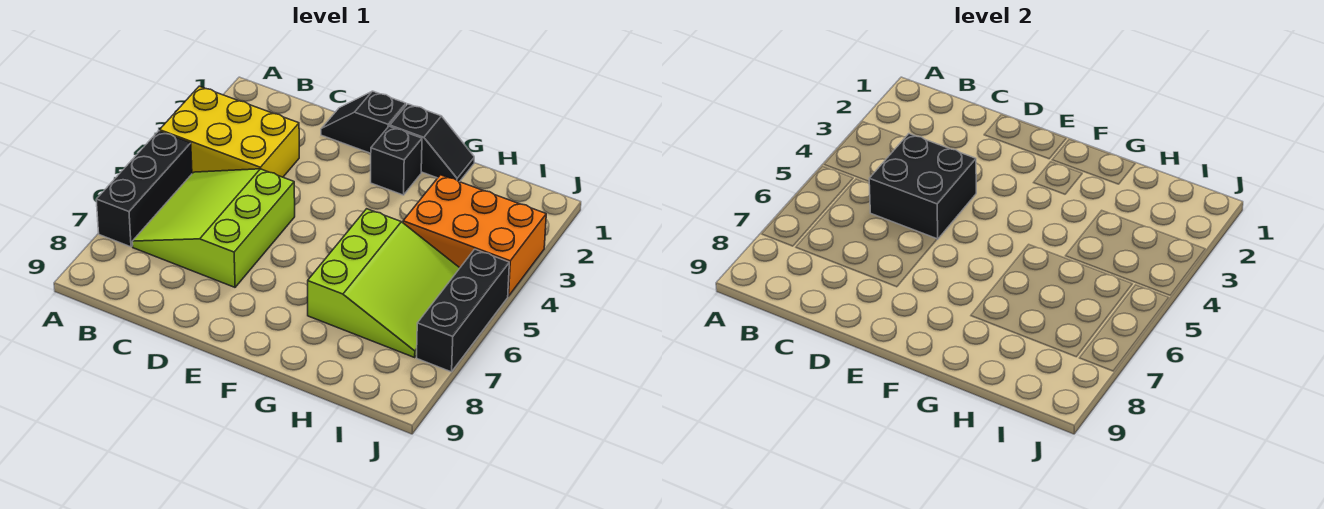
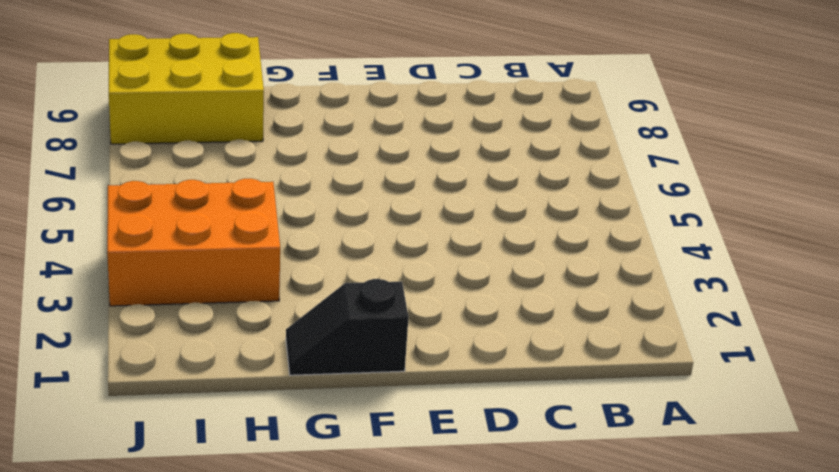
yellow 2x3 brick [109,33,264,144] -> yellow 2x3 brick moved to [160,86,299,177]
none -> black 1x3 brick [96,131,192,247]
none -> lime 3x3 slope [132,169,295,287]

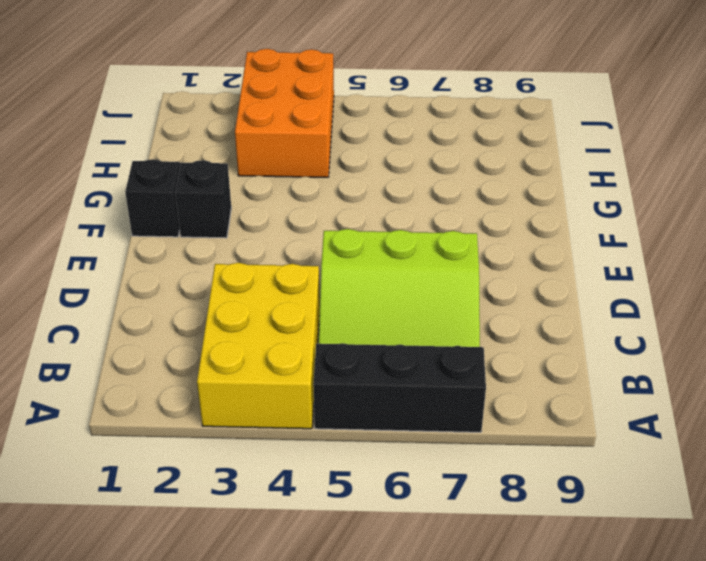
none -> black 1x2 slope [321,91,406,153]
none -> lime 3x3 slope [308,209,460,357]

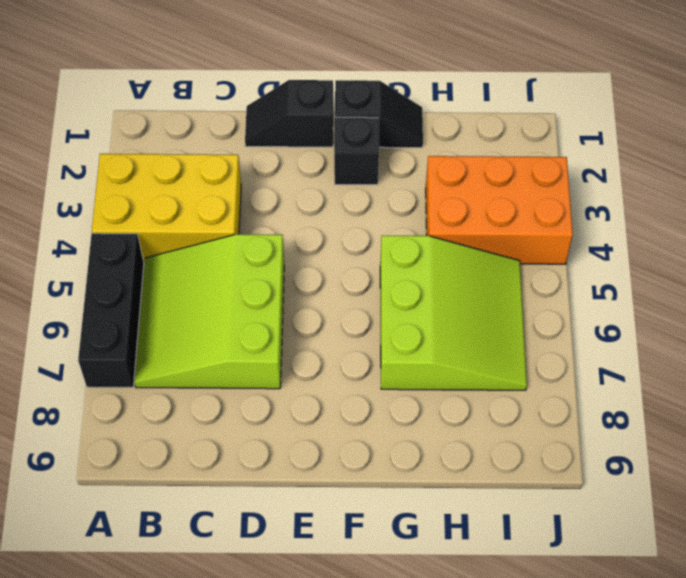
none -> black 1x3 brick [417,249,509,372]
none -> black 2x2 brick [869,134,976,239]

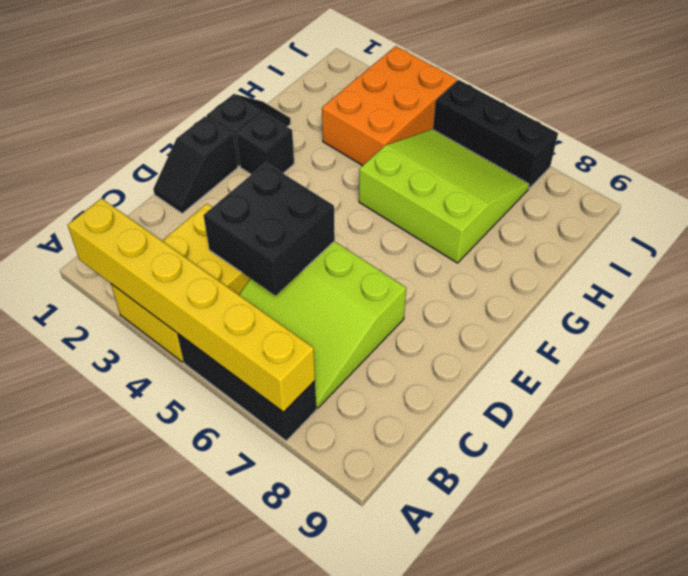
yellow 1x6 brick [68,198,315,412] -> none

